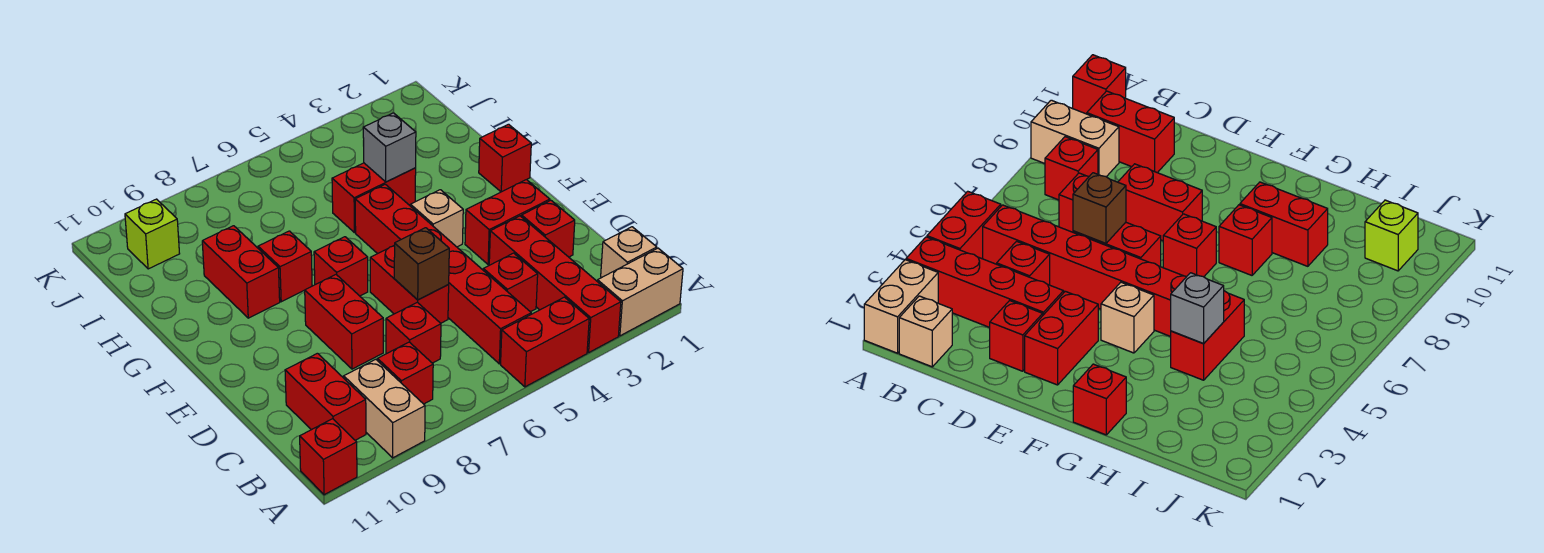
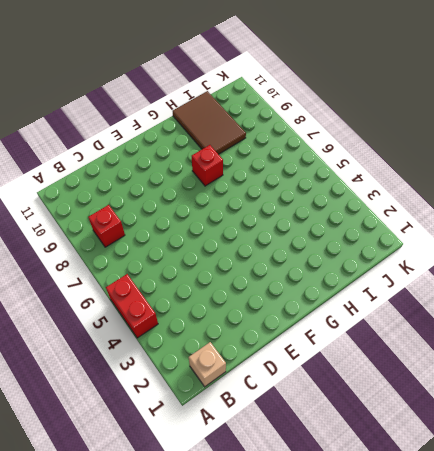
brown 2x3 tile [173,91,246,154] -> red 1x2 brick [202,226,280,318]
none -> tan 1x2 brick [597,248,683,336]
none -> red 1x4 brick [489,216,621,353]
none -> tan 1x2 brick [344,359,425,458]

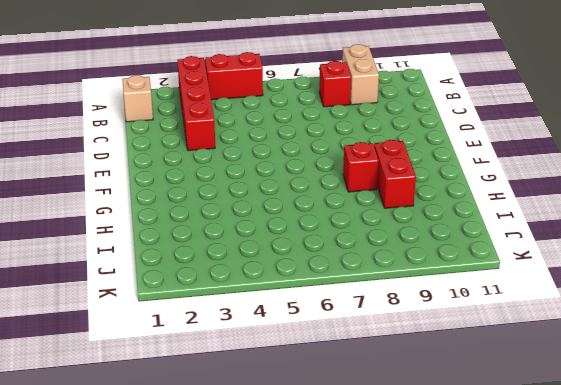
none -> tan 1x2 brick [597,248,683,336]
none -> red 1x1 brick [300,419,357,495]
none -> red 1x6 brick [355,184,531,364]

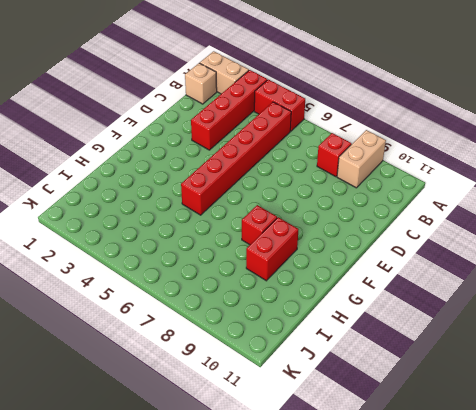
none -> red 1x1 brick [300,419,357,495]
none -> red 1x2 brick [285,353,366,440]
none -> red 1x1 brick [483,253,538,312]

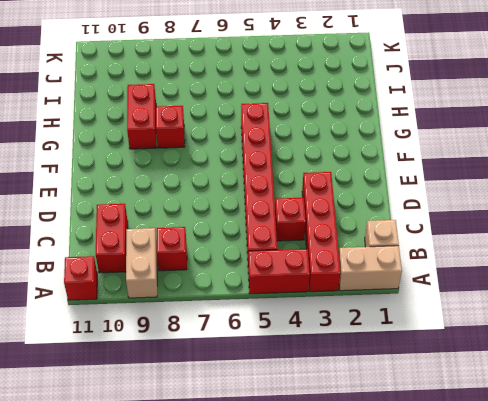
none -> red 1x1 brick [386,302,441,363]
none -> red 1x1 brick [522,200,575,257]
none -> red 1x2 brick [370,245,449,323]

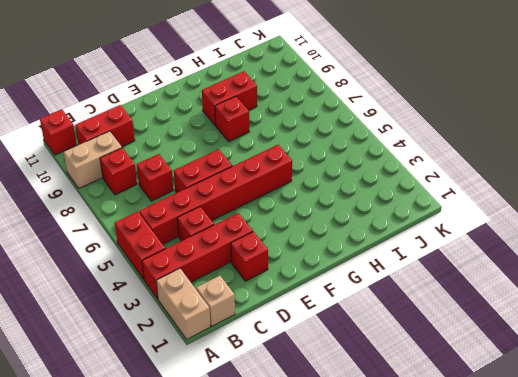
none -> red 1x2 brick [305,275,383,369]
none -> red 1x2 brick [465,180,550,265]
none -> tan 1x1 brick [410,190,463,247]

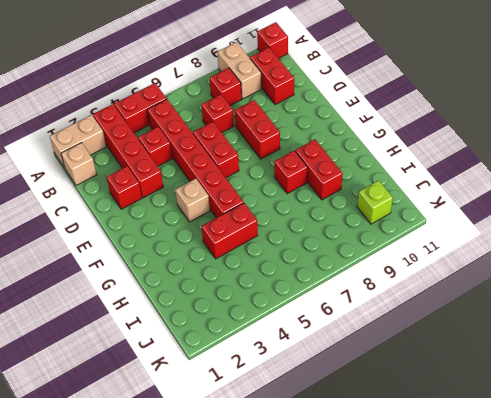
none -> red 1x2 brick [465,180,550,265]
none -> red 1x1 brick [314,237,368,296]
none -> red 1x1 brick [479,124,531,192]

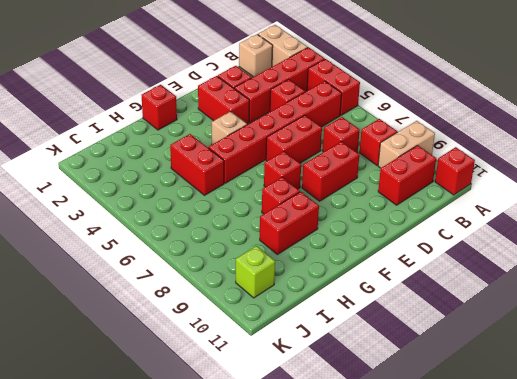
none -> brown 1x1 brick [394,228,449,300]
none -> grey 1x1 brick [363,113,416,182]

